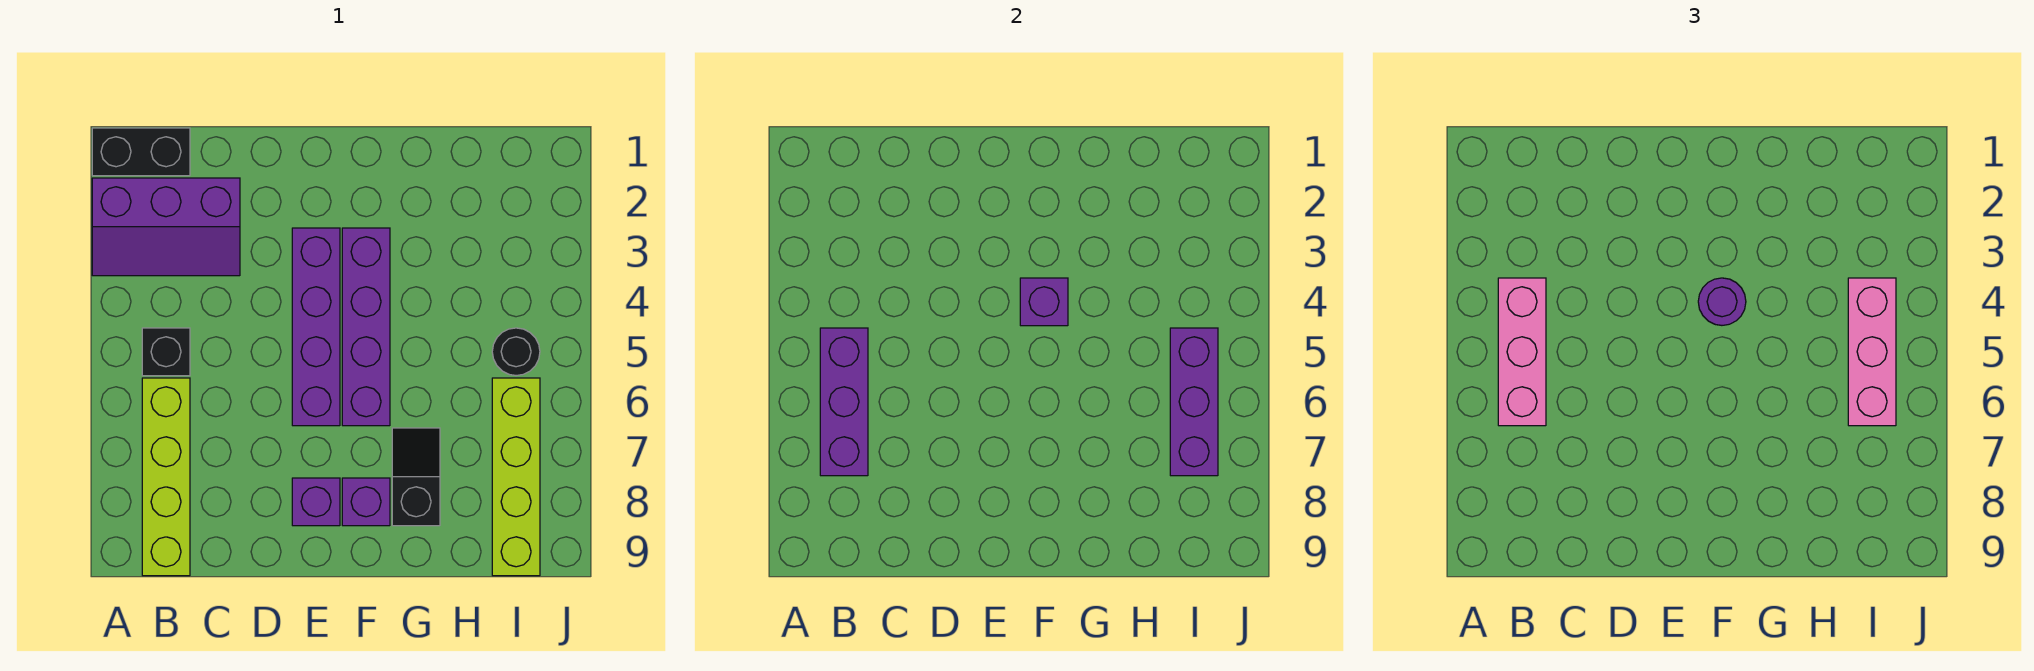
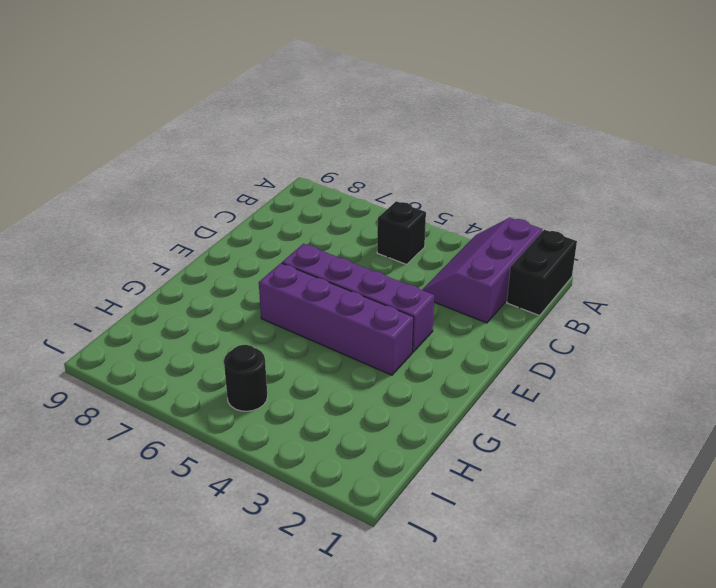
none -> lime 1x4 brick [142,378,190,576]
none -> purple 1x1 brick [292,478,340,526]
none -> purple 1x1 brick [342,478,390,526]

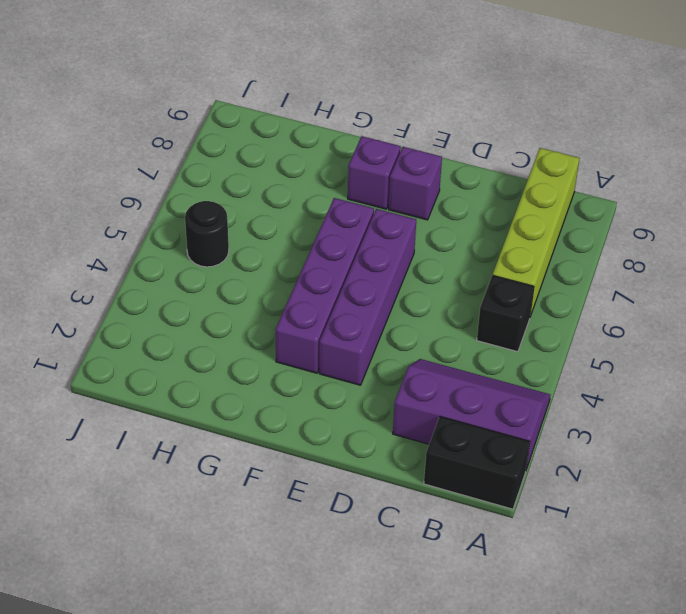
none -> black 1x2 slope [392,428,440,526]
none -> lime 1x4 brick [492,378,540,576]
none -> purple 1x3 brick [820,328,868,476]

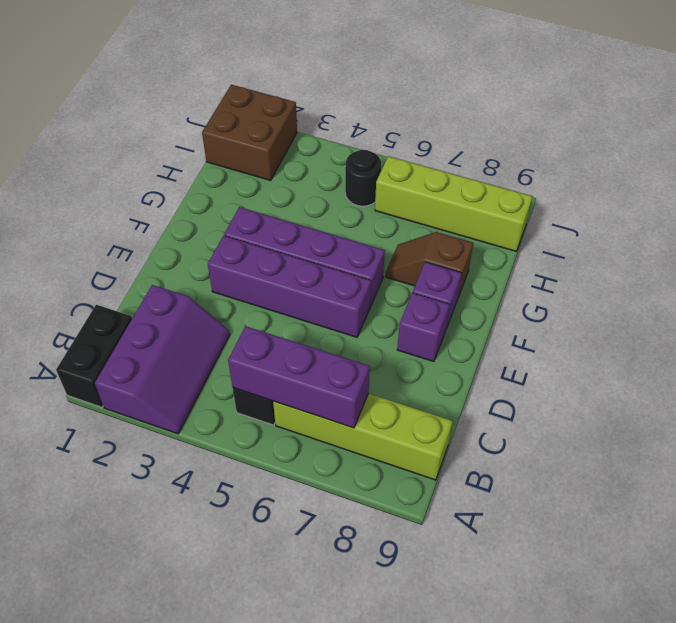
brown 1x2 slope [386,232,473,297] -> black 1x2 slope [392,428,440,526]
brown 2x2 brick [202,85,297,181] -> none
none -> purple 1x1 brick [1020,278,1068,326]
none -> purple 1x3 brick [1170,328,1218,476]
none -> pink 1x3 brick [1498,278,1546,426]

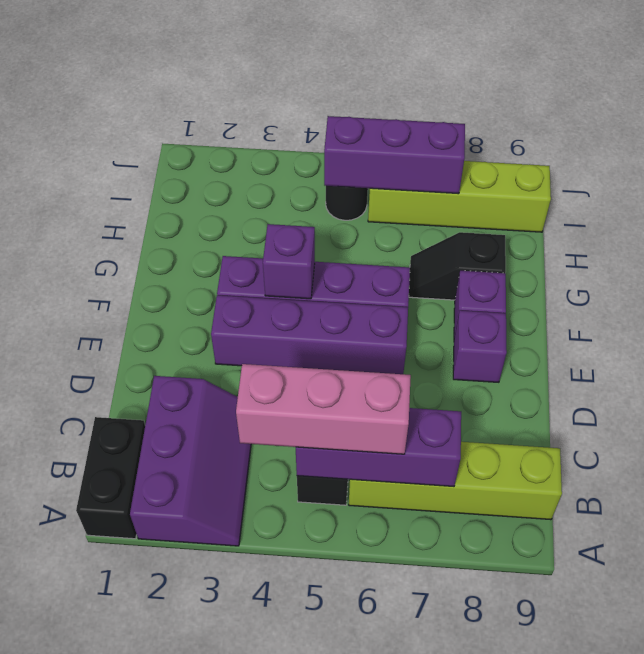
none -> purple 1x1 round brick [1698,278,1746,325]
none -> pink 1x3 brick [1848,278,1896,426]

